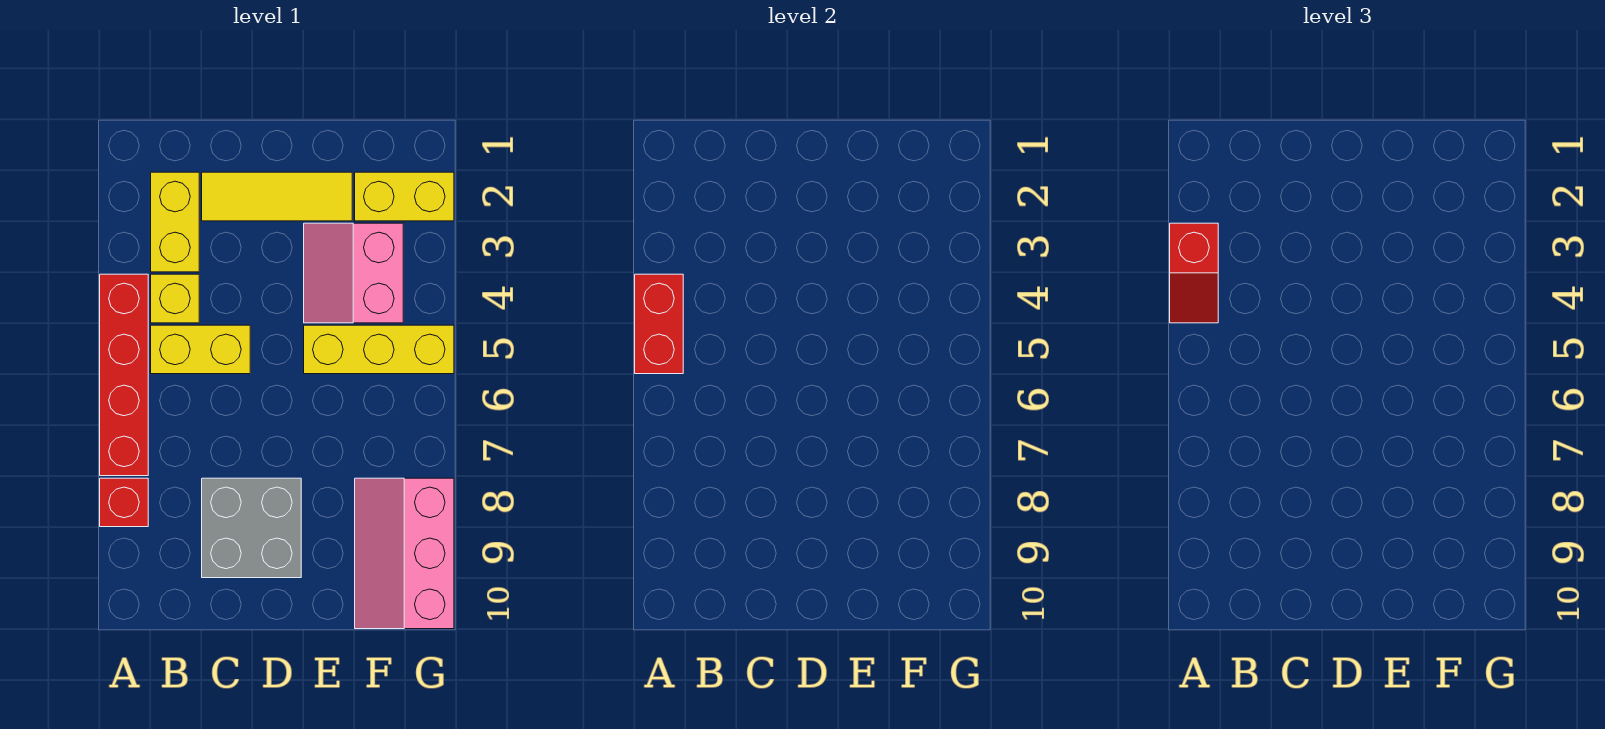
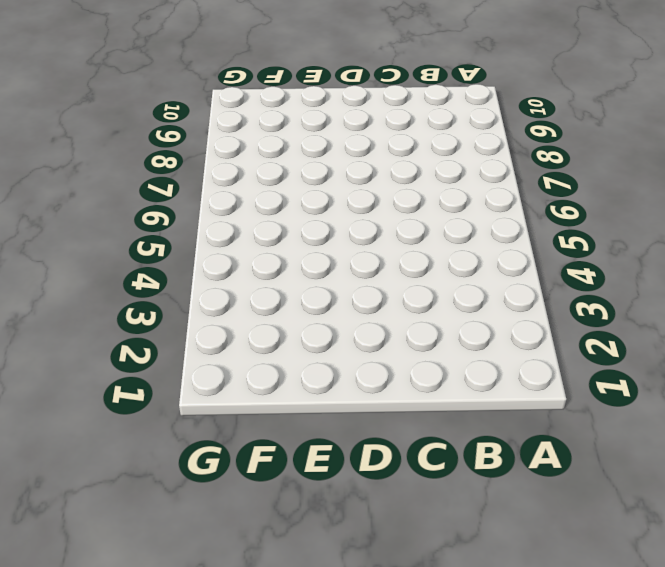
none -> red 1x4 brick [100,274,148,476]
none -> red 1x1 brick [100,478,148,527]
none -> yellow 1x2 brick [151,172,199,272]

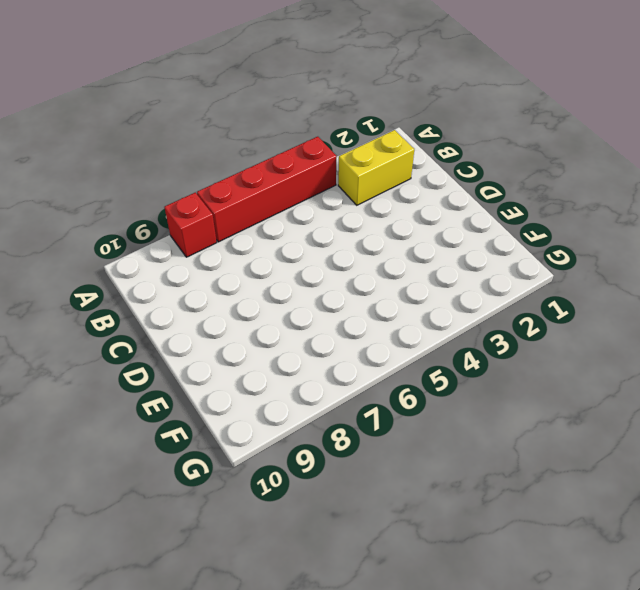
none -> yellow 1x1 brick [151,274,199,323]
none -> yellow 1x2 brick [151,325,250,374]
none -> yellow 1x3 tile [202,172,352,221]

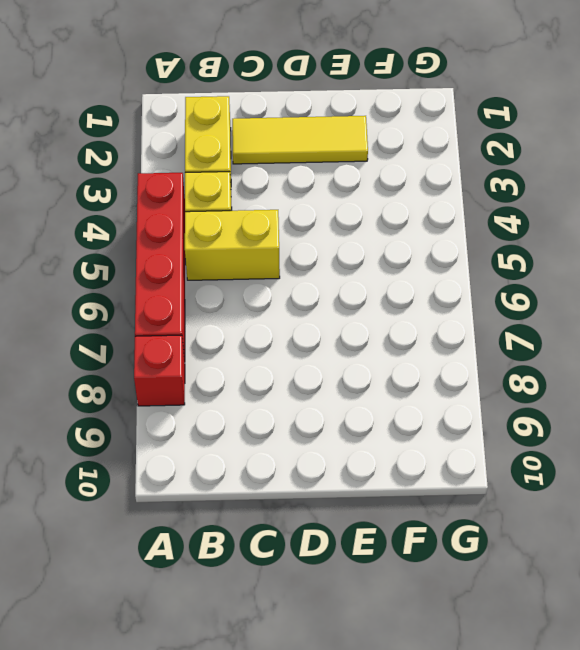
none -> grey 2x2 brick [202,478,301,578]
none -> pink 2x2 slope [304,223,403,323]
none -> yellow 1x3 brick [304,325,454,374]

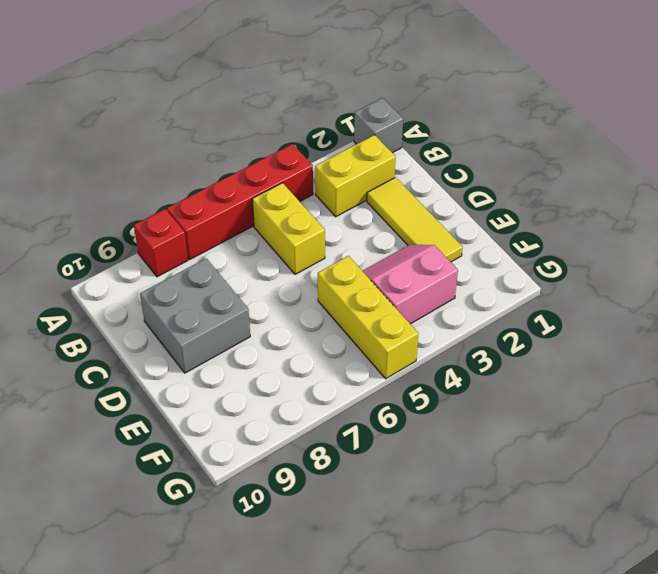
grey 1x1 brick [354,98,403,153] -> none
none -> yellow 1x1 brick [151,274,199,323]
none -> yellow 1x2 brick [355,172,454,221]
none -> pink 2x3 slope [355,478,454,629]

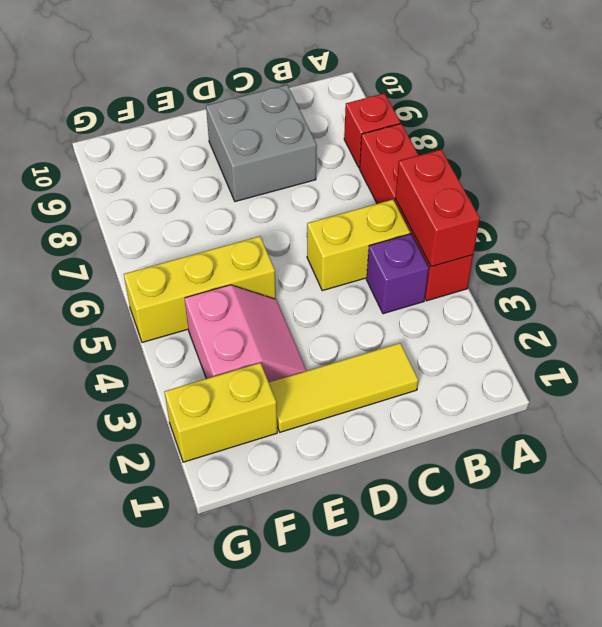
purple 1x1 brick [366,234,429,314] -> yellow 1x1 brick [151,274,199,323]
none -> yellow 1x2 brick [151,172,199,272]
none -> pink 2x3 slope [355,478,454,629]
none -> red 1x2 slope [1170,223,1218,323]

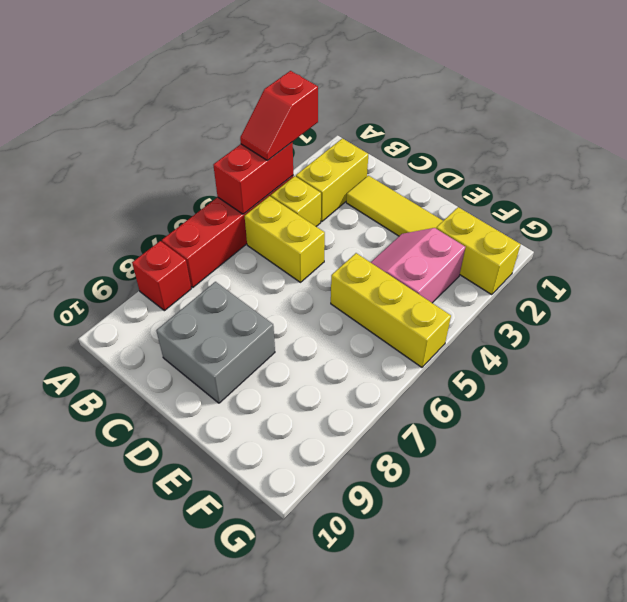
none -> pink 2x3 slope [355,478,454,629]

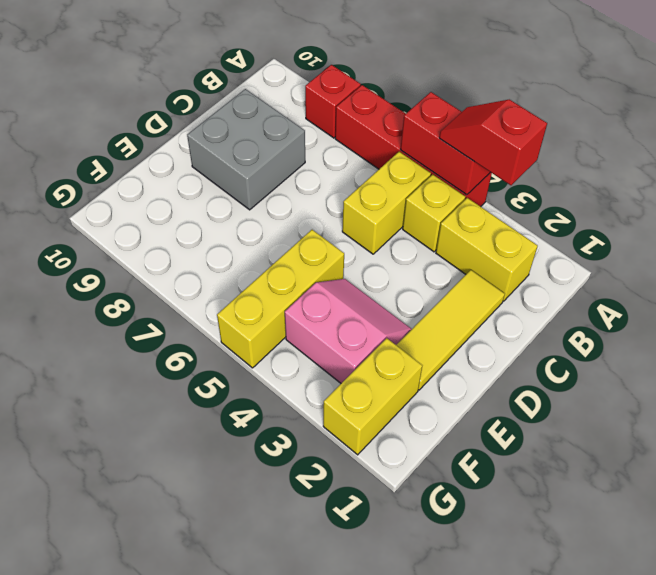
none -> pink 2x3 slope [355,478,454,629]

